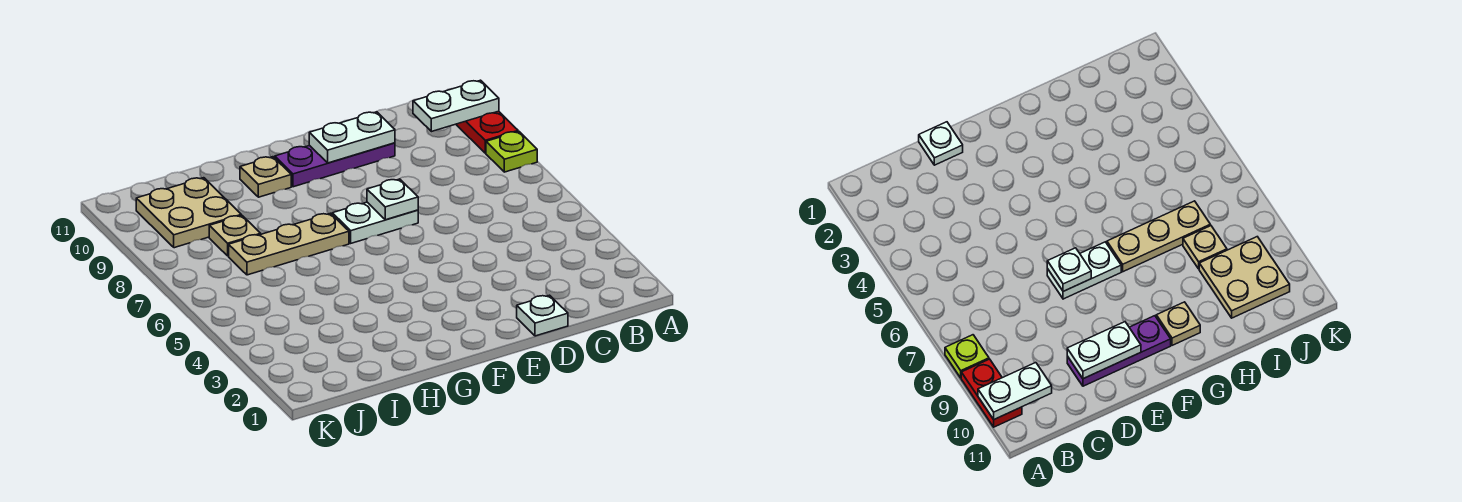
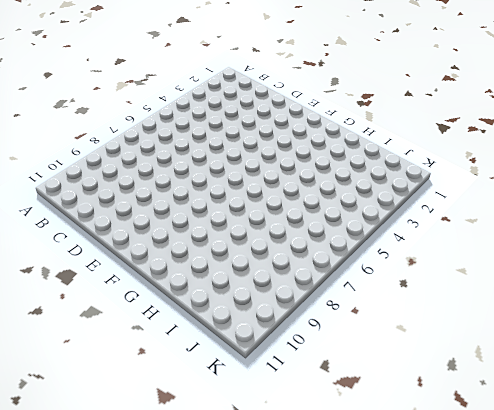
none -> lime 1x1 plate [486,132,537,172]
none -> red 1x2 plate [456,111,518,153]
none -> white 1x1 plate [517,295,568,336]

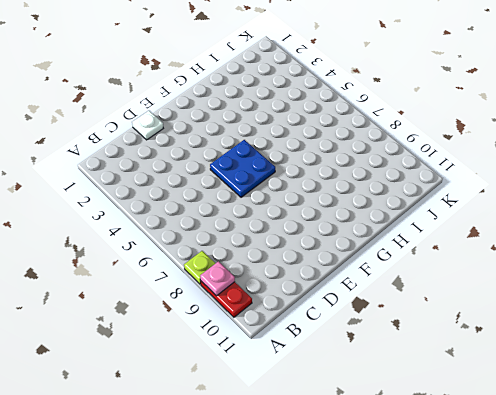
pink 1x1 plate [200,261,235,296] -> none
blue 2x2 plate [210,140,275,197] -> none
none -> purple 1x3 plate [275,143,395,187]
none -> white 1x2 plate [332,202,418,243]
none -> tan 1x3 plate [229,213,349,275]

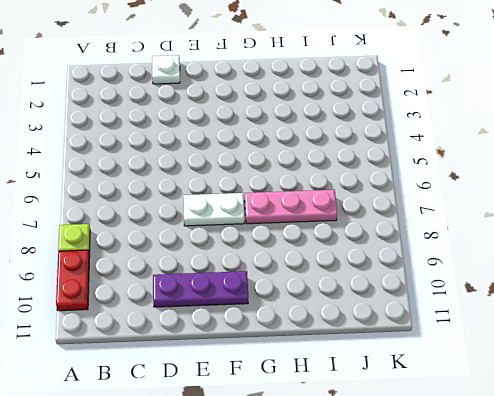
pink 1x3 plate [245,190,337,224] -> tan 1x3 plate [229,213,349,275]
none -> tan 1x1 plate [240,157,291,197]
none -> tan 1x1 plate [209,216,261,256]
none -> tan 2x2 plate [136,178,241,248]

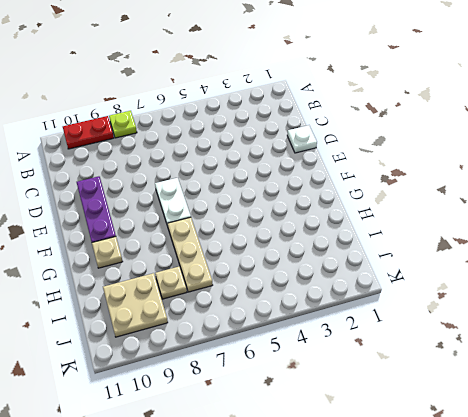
none -> white 1x2 plate [413,80,499,132]
none -> white 1x2 plate [309,112,395,163]
none -> white 1x1 plate [367,179,418,220]

